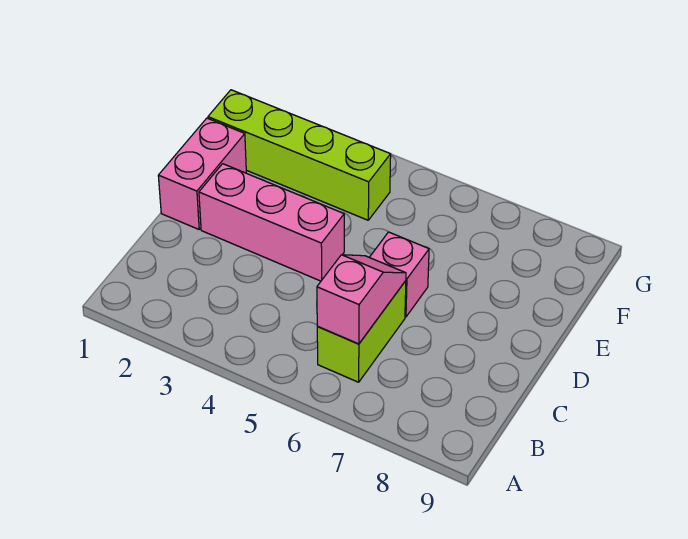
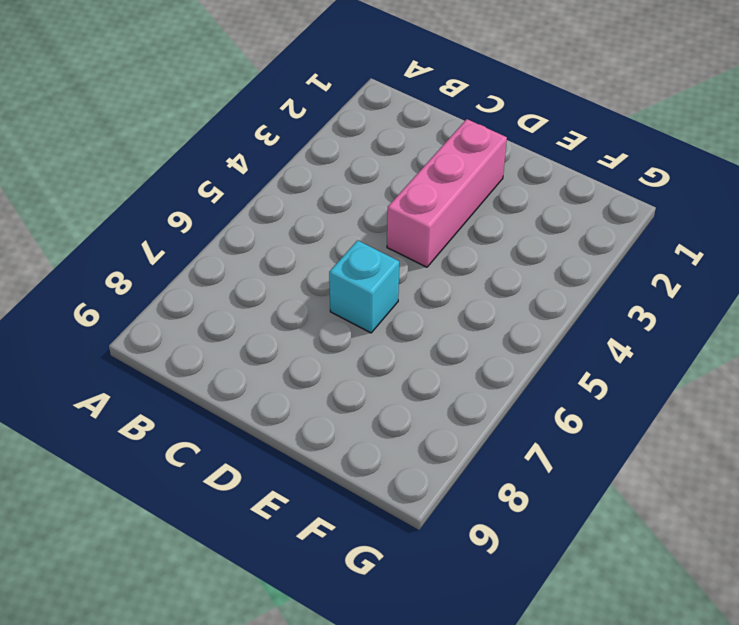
cyan 1x1 brick [329,240,399,333] -> pink 1x1 brick [370,232,429,317]
none -> lime 1x2 brick [317,281,406,382]
none -> pink 1x2 brick [158,118,246,229]

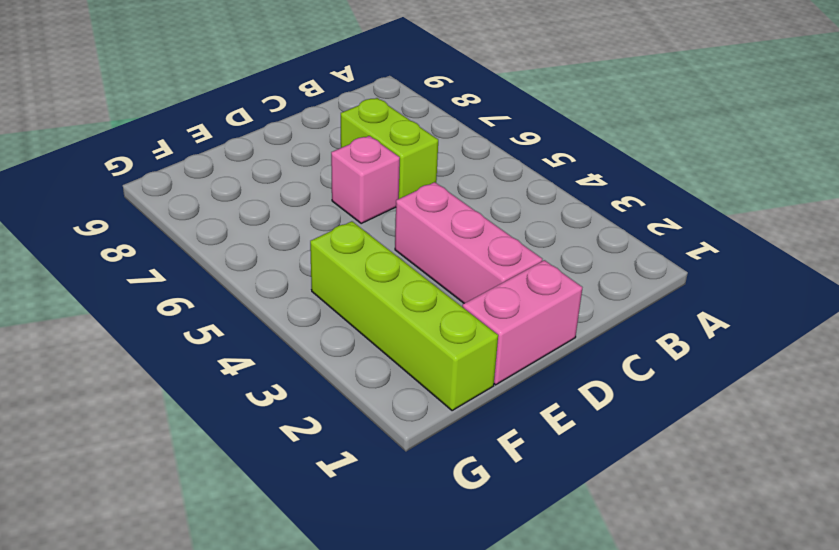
lime 1x2 brick [341,98,438,199] -> lime 1x2 brick turned to [317,281,406,382]
none -> pink 1x2 slope [317,255,406,344]

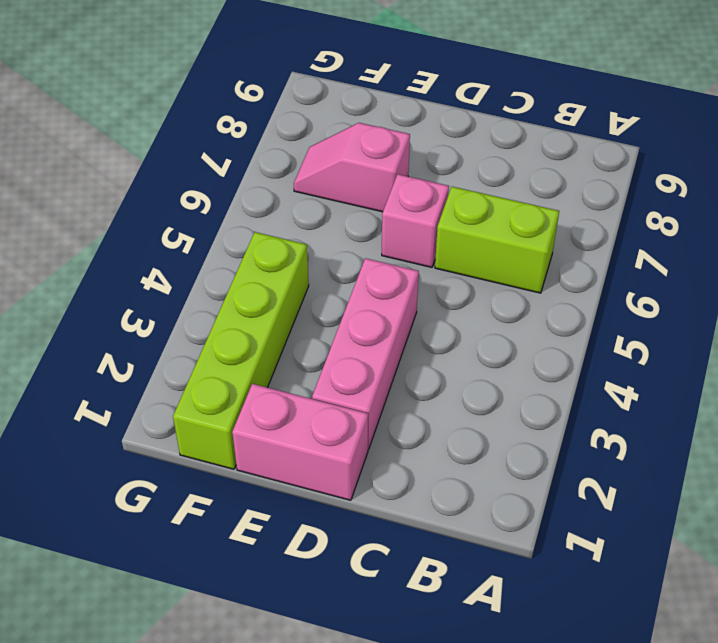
pink 1x2 slope [294,123,410,212] -> pink 1x2 slope moved to [317,255,406,344]

